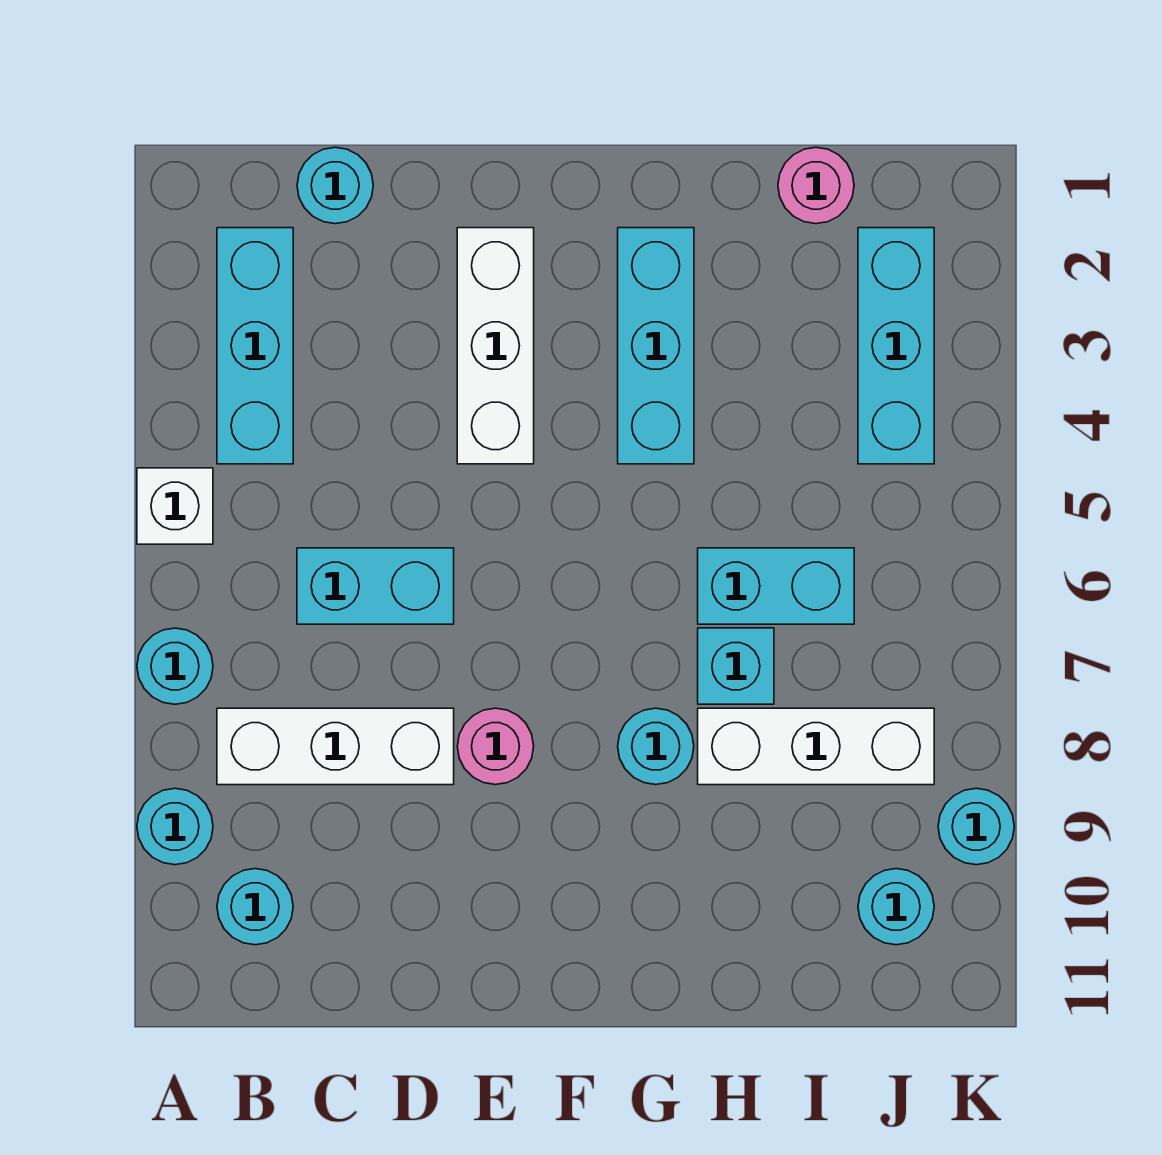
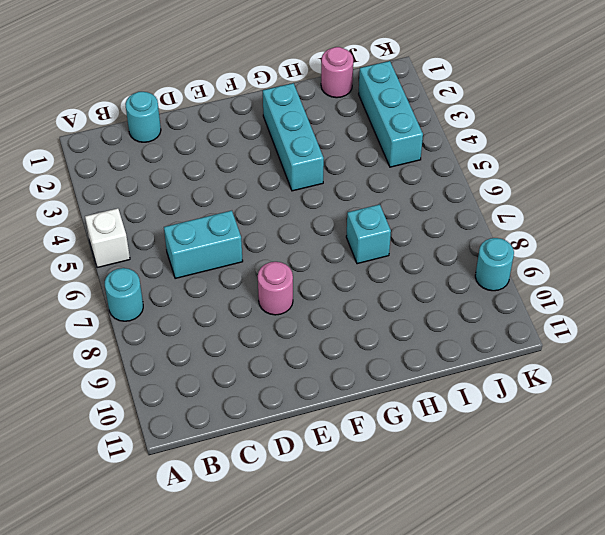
none -> cyan 1x1 round brick [137,788,213,865]
none -> cyan 1x3 brick [217,228,293,464]
none -> white 1x3 brick [217,708,454,785]

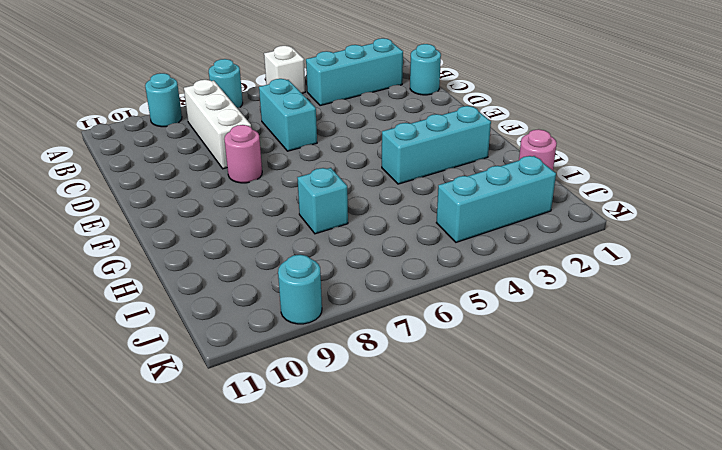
none -> cyan 1x1 round brick [217,869,293,945]
none -> white 1x3 brick [457,228,534,464]
none -> cyan 1x1 round brick [618,708,694,785]

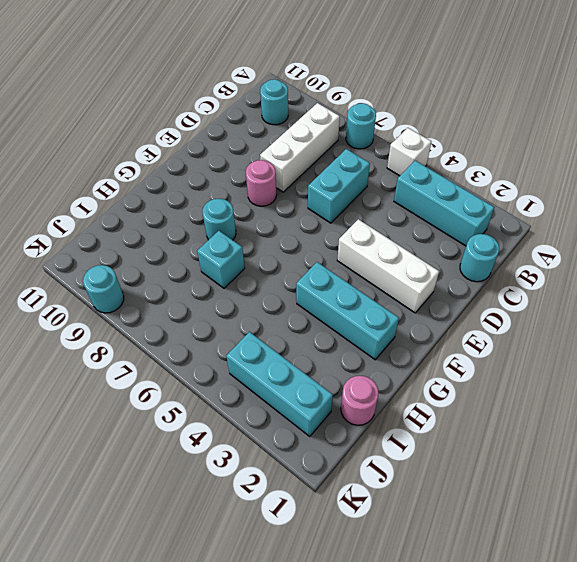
none -> cyan 1x1 round brick [137,788,213,865]
none -> cyan 1x2 brick [698,548,854,624]
none -> white 1x3 brick [698,708,934,785]

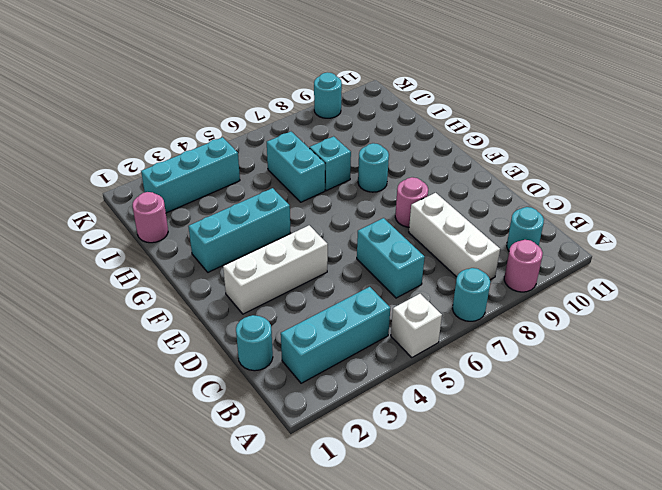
pink 1x1 round brick [504,240,543,292] -> cyan 1x1 round brick [137,788,213,865]
none -> white 1x3 brick [698,708,934,785]
none -> cyan 1x1 round brick [858,869,934,945]

